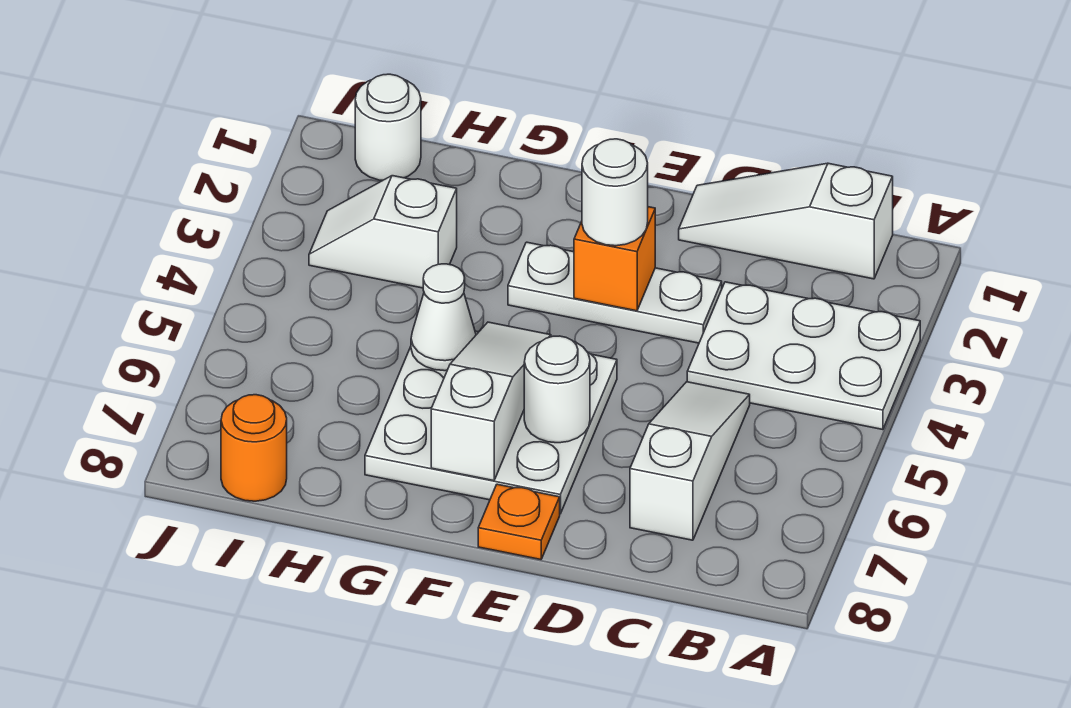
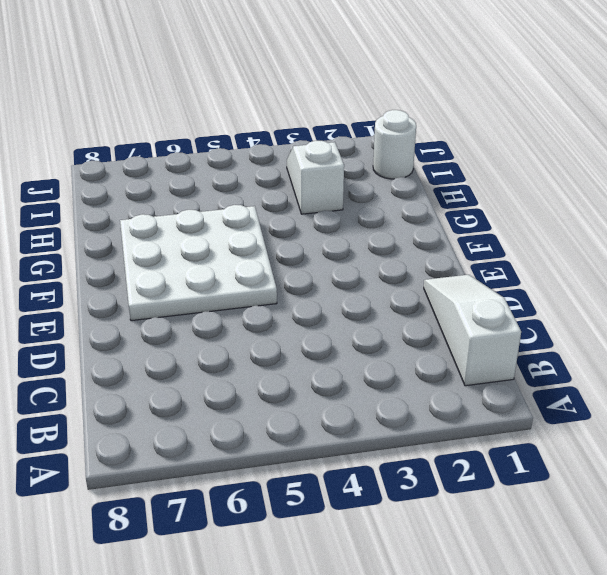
none -> white 2x3 plate [687,282,920,430]
none -> white 1x3 slope [630,382,750,540]
none -> white 1x3 plate [508,242,722,343]

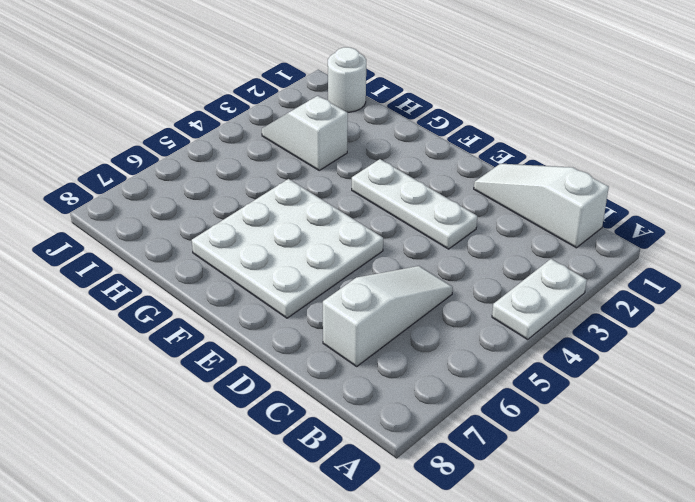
white 1x2 plate [492,259,587,340] -> white 2x3 plate [687,282,920,430]
none -> orange 1x1 plate [478,484,560,560]
none -> orange 1x1 round brick [221,395,287,501]
none -> orange 1x1 brick [574,207,655,311]

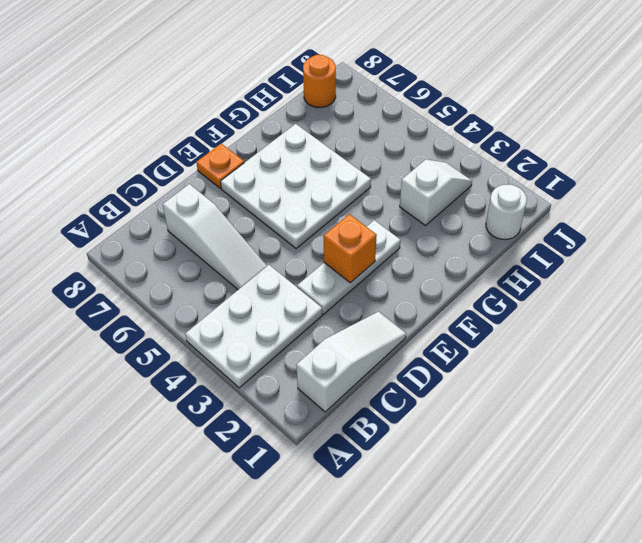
none -> white 1x1 round brick [524,336,590,443]
none -> white 1x3 slope [431,322,551,481]
none -> white 1x1 cone [411,264,476,371]

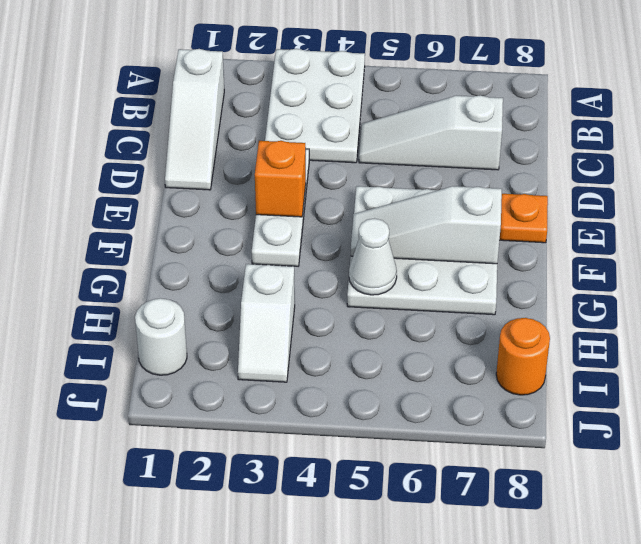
none -> white 1x1 round brick [524,336,590,443]
none -> white 1x1 round brick [582,139,648,246]

